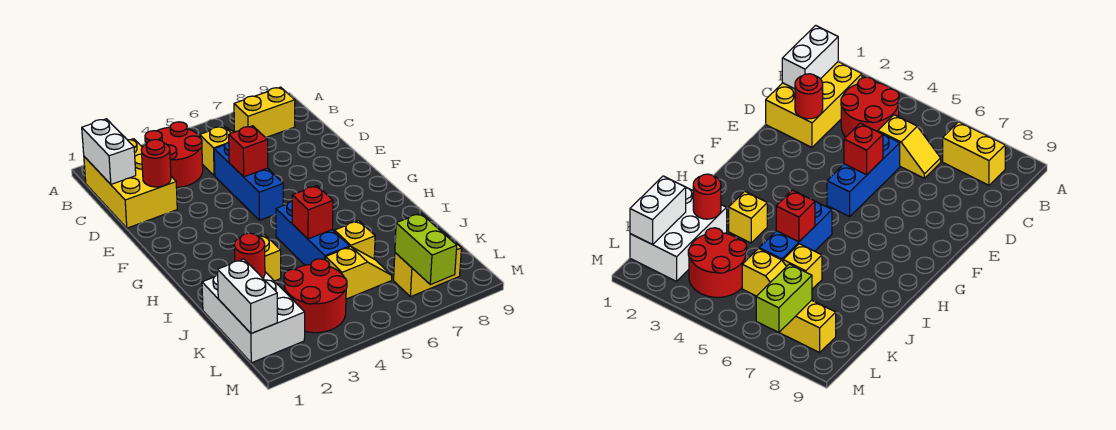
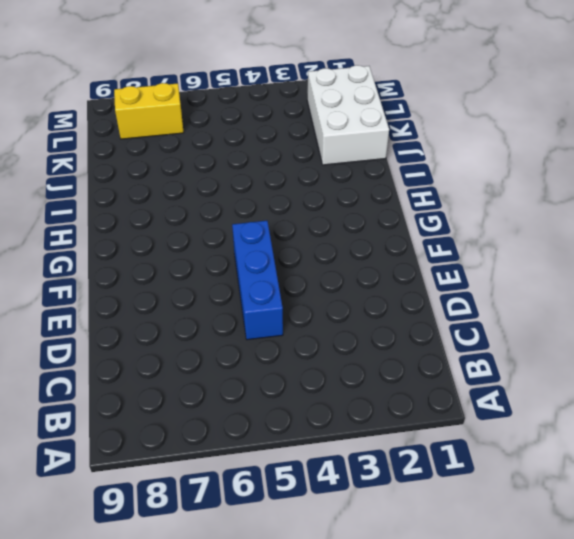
none -> yellow 2x3 brick [84,139,177,228]
none -> red 2x2 round brick [145,122,203,188]
none -> yellow 1x2 brick [234,87,295,138]

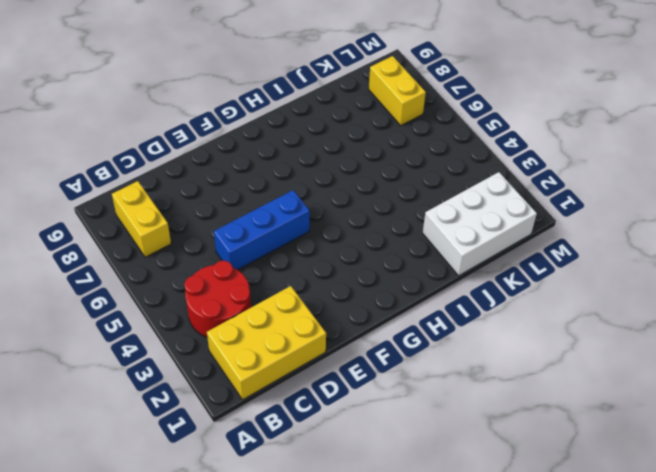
none -> yellow 1x2 slope [200,126,234,176]
none -> blue 1x3 brick [276,201,350,265]
none -> yellow 1x1 brick [259,235,281,281]

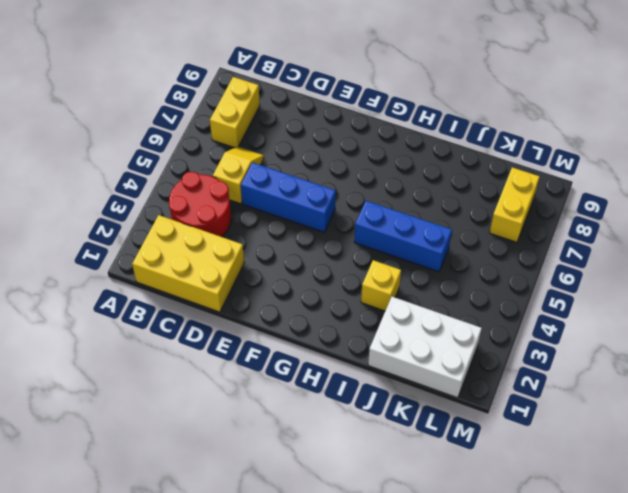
none -> yellow 1x1 brick [335,221,375,259]
none -> red 2x2 round brick [284,259,347,333]
none -> yellow 1x2 slope [326,247,392,299]

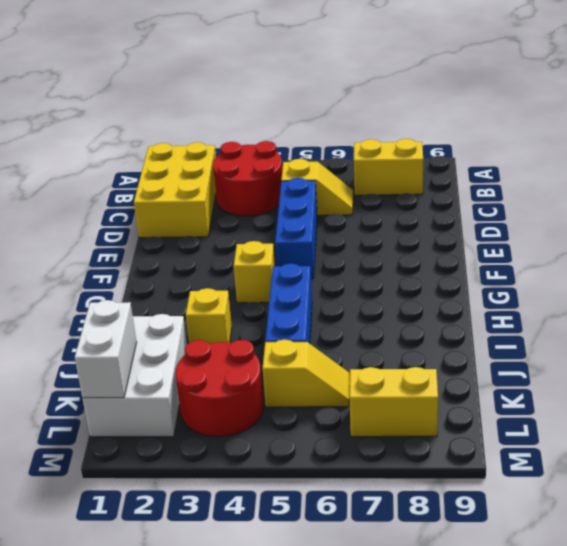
yellow 1x1 brick [234,241,275,303] -> yellow 1x1 brick moved to [335,221,375,259]
none -> white 1x2 brick [82,119,136,184]
none -> red 1x1 round brick [141,140,171,187]
none -> red 1x1 brick [229,126,268,177]

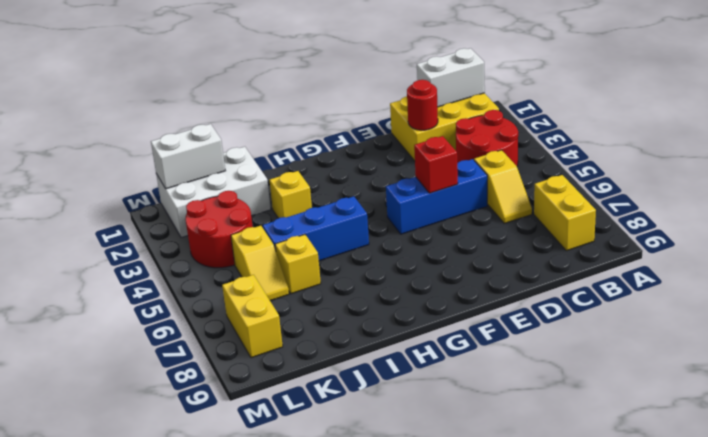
none -> red 1x1 brick [292,186,333,239]
none -> red 1x1 round brick [234,233,265,278]
none -> lime 1x2 brick [395,213,457,285]

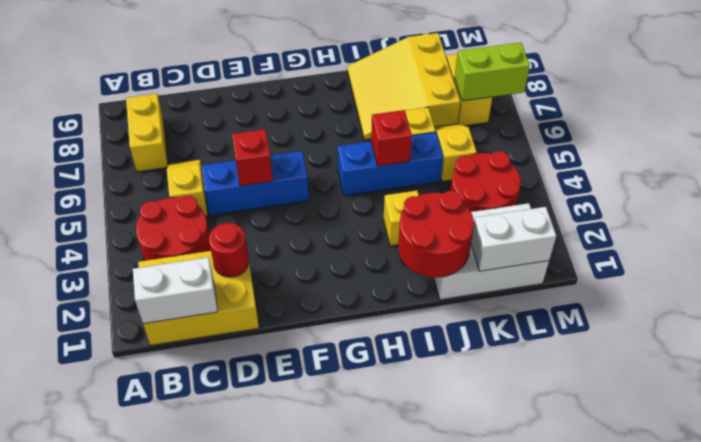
red 2x2 round brick [398,191,474,278] -> red 1x1 round brick [234,233,265,278]
yellow 3x3 slope [347,33,460,140] -> none

